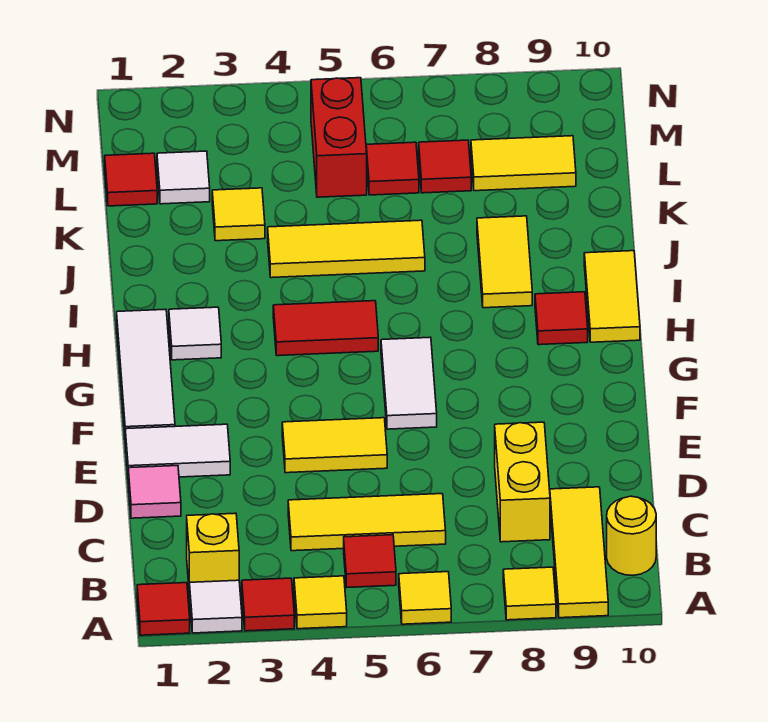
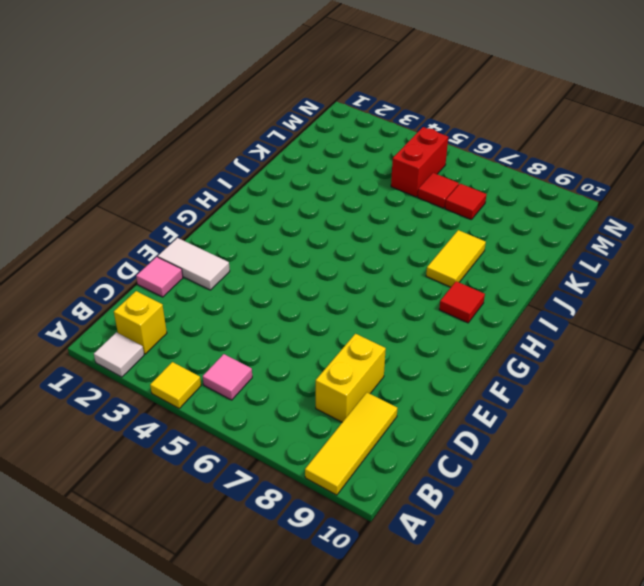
pink 1x1 tile [203,354,252,400] -> red 1x1 tile [344,535,396,587]
none -> red 1x1 tile [137,583,190,635]
none -> red 1x1 tile [242,578,294,631]
none -> yellow 1x1 tile [399,572,451,624]
none -> yellow 1x1 tile [503,567,556,620]

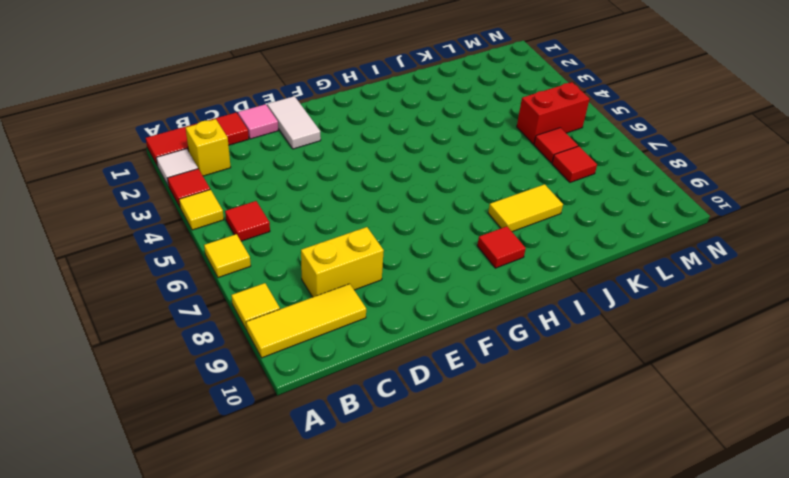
red 1x3 tile [146,113,249,166] -> red 1x1 tile [137,583,190,635]
none -> yellow 1x1 round brick [607,496,656,575]
none -> yellow 1x3 tile [288,494,446,551]
none -> yellow 1x2 tile [282,418,387,473]
none -> white 1x3 tile [117,309,175,430]

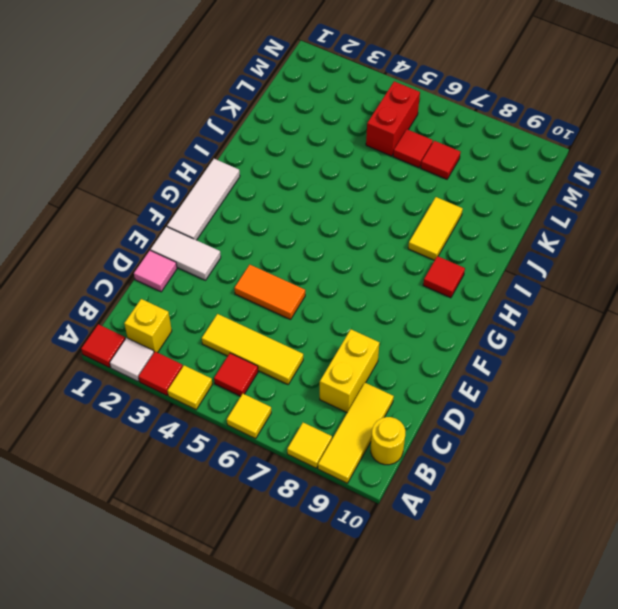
orange 1x2 tile [235,265,305,320] -> yellow 1x2 tile [282,418,387,473]
none -> white 1x2 tile [381,337,437,429]
none -> white 1x1 tile [169,307,221,360]
none -> red 1x2 tile [273,301,378,356]
none -> yellow 1x2 tile [584,251,640,342]

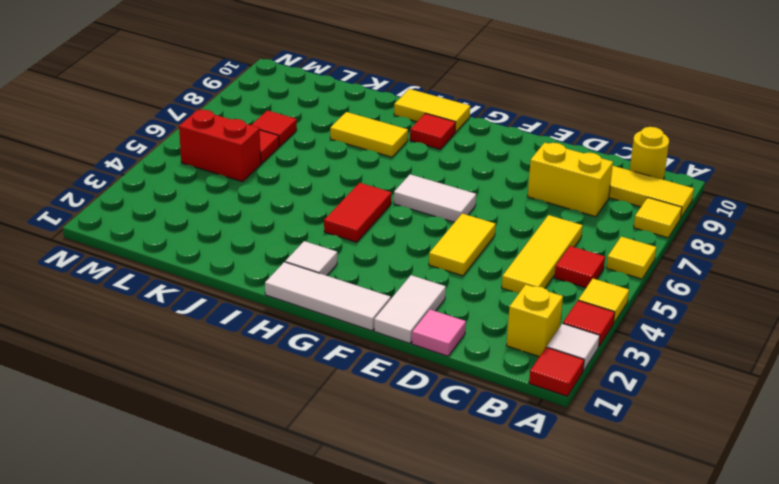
none -> yellow 1x3 tile [268,220,425,278]
none -> yellow 1x1 tile [212,188,265,241]
none -> red 1x1 tile [105,153,157,206]
none -> white 1x1 tile [157,151,210,204]

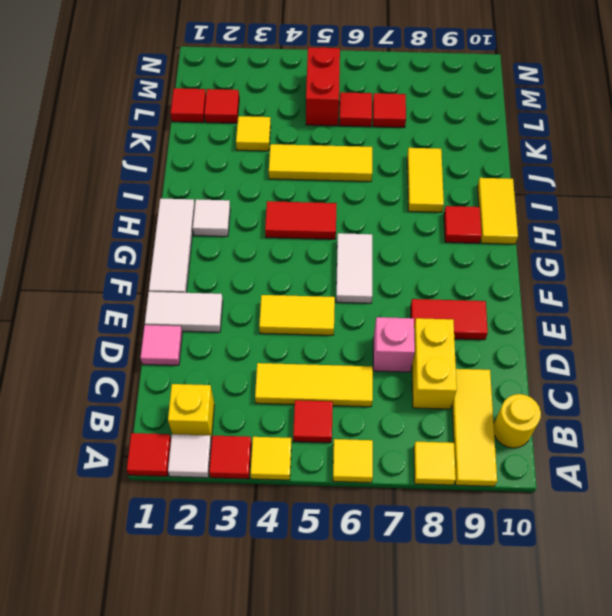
pink 1x1 brick [373,317,415,372] -> none
red 1x2 tile [411,299,488,340] -> none
red 1x1 tile [204,89,239,123] -> white 1x1 tile [157,151,210,204]
none -> yellow 1x2 tile [471,136,576,191]

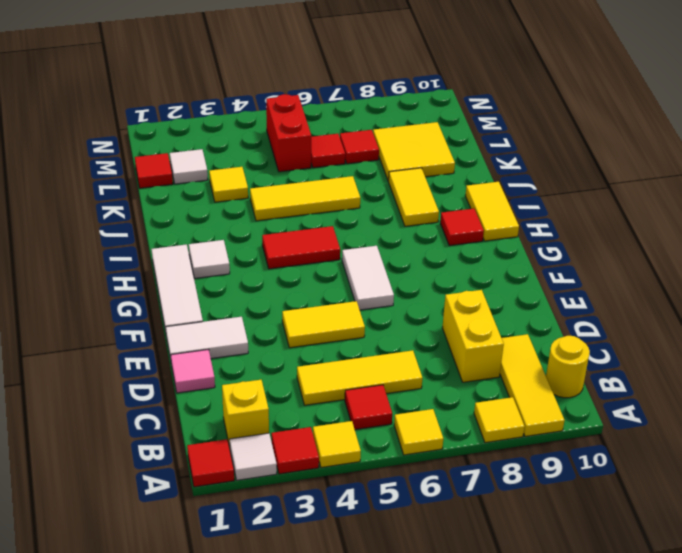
yellow 2x2 tile [373,122,455,181] -> yellow 1x2 tile [471,136,576,191]

